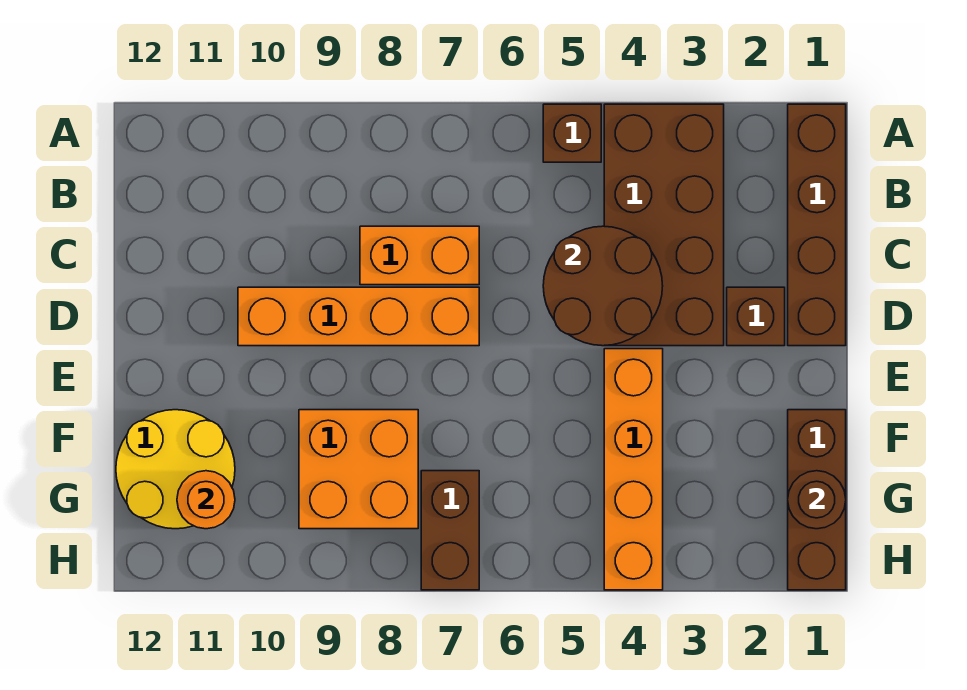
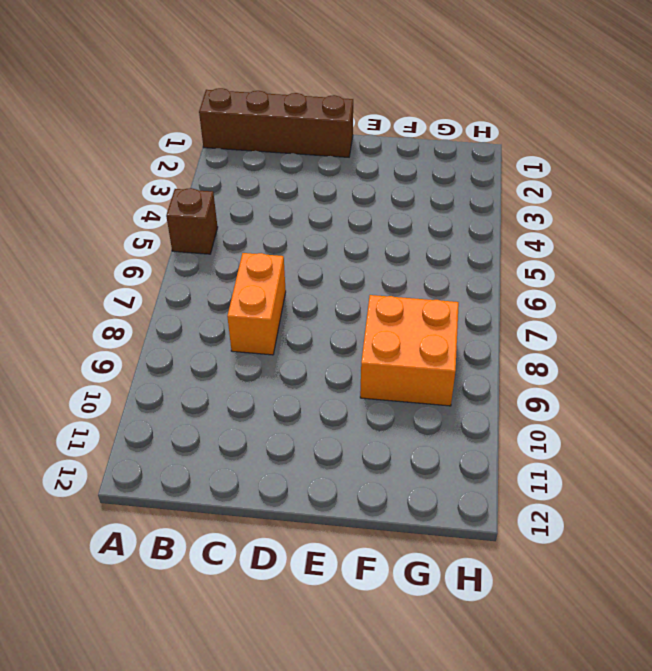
none -> brown 2x4 brick [604,104,724,346]
none -> brown 1x1 brick [727,287,785,346]
none -> orange 1x4 brick [238,287,479,346]

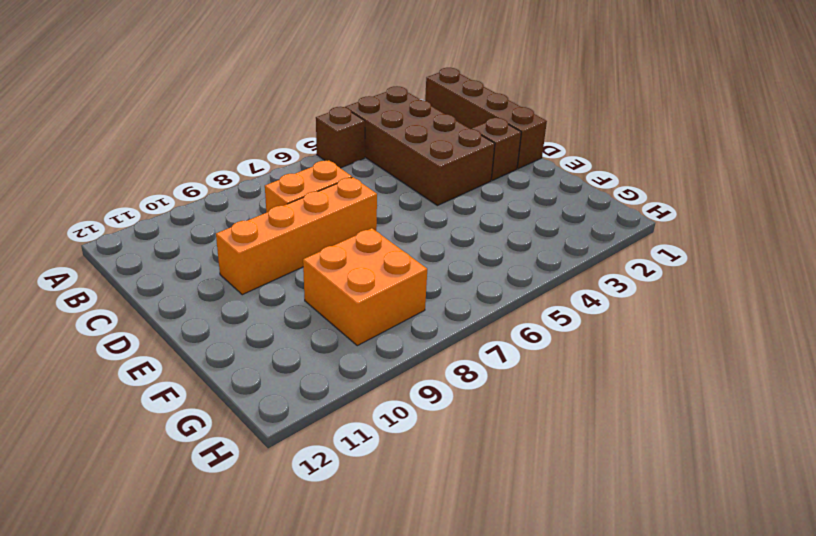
none -> orange 1x4 brick [604,349,663,590]
none -> brown 1x3 brick [788,410,846,590]
none -> yellow 2x2 round brick [116,410,235,529]

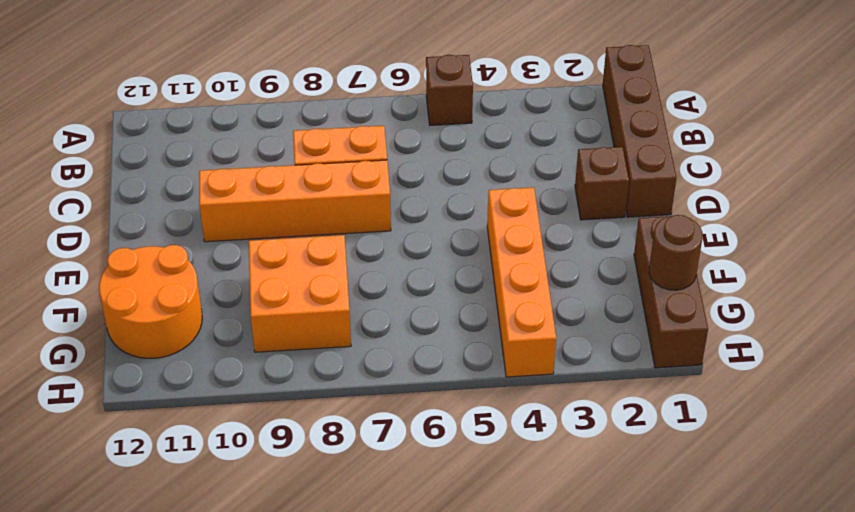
orange 2x2 round brick [99,245,202,358] -> yellow 2x2 round brick [116,410,235,529]
none -> brown 2x4 brick [604,104,724,346]
none -> brown 1x2 brick [421,471,479,590]
none -> brown 2x2 round brick [543,226,663,346]

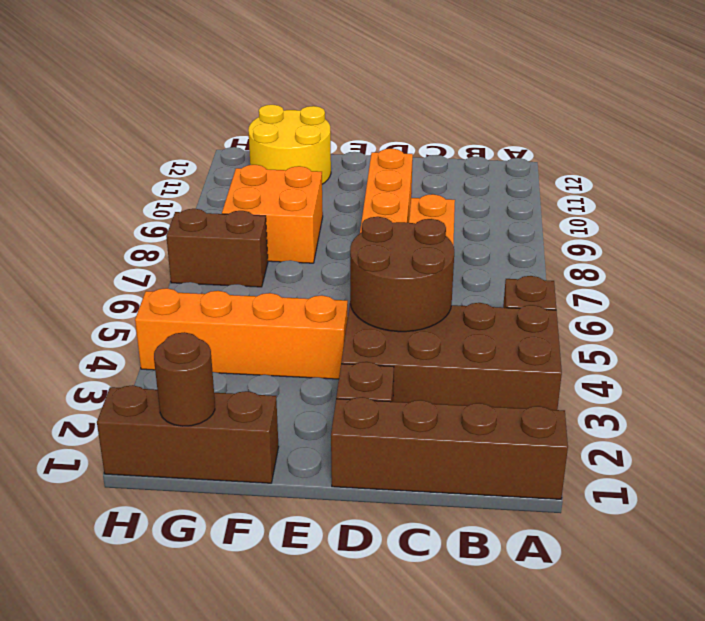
none -> orange 1x1 round brick [177,471,235,529]

